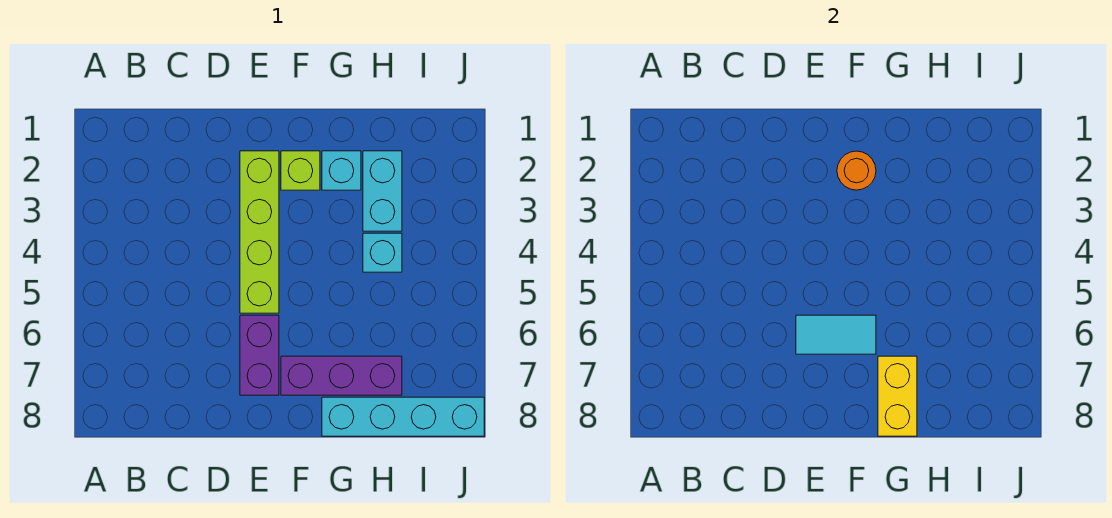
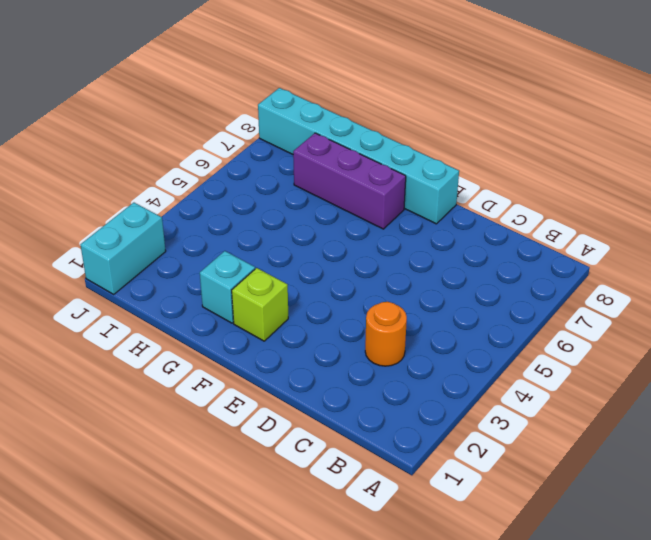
orange 1x1 round brick [365,302,407,366] -> orange 1x1 round brick moved to [837,151,876,190]
cyan 1x6 brick [258,88,459,224] -> cyan 1x4 brick [322,397,484,436]
cyan 1x2 brick [81,203,166,294] -> cyan 1x2 brick moved to [363,151,402,231]
none -> lime 1x4 brick [240,151,279,313]
none -> purple 1x2 brick [240,315,279,395]

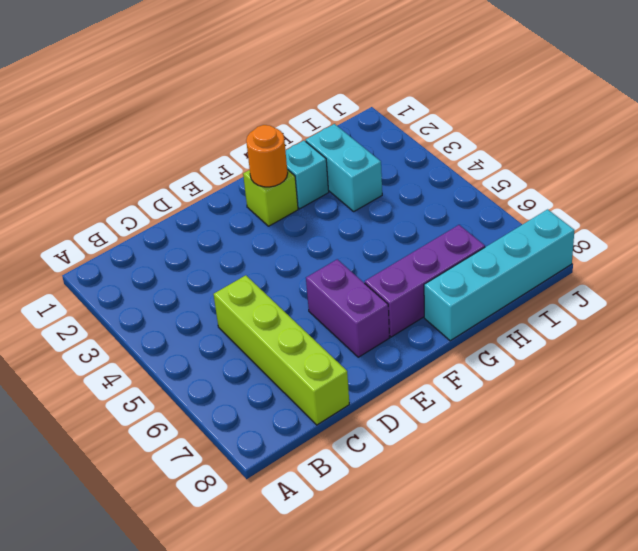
lime 1x4 brick [213,275,349,425] -> lime 1x4 brick moved to [240,151,279,313]
none -> cyan 1x1 brick [363,233,402,272]
none -> cyan 1x2 tile [796,315,876,354]

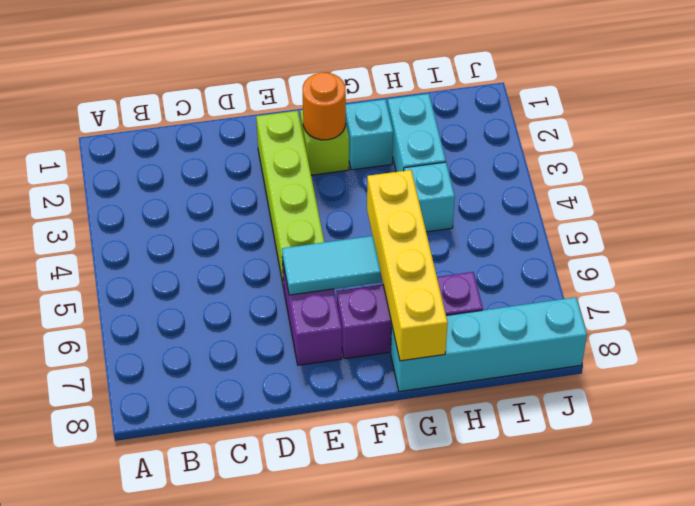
yellow 1x4 brick [367,170,448,361] -> yellow 1x2 brick [878,356,917,436]

